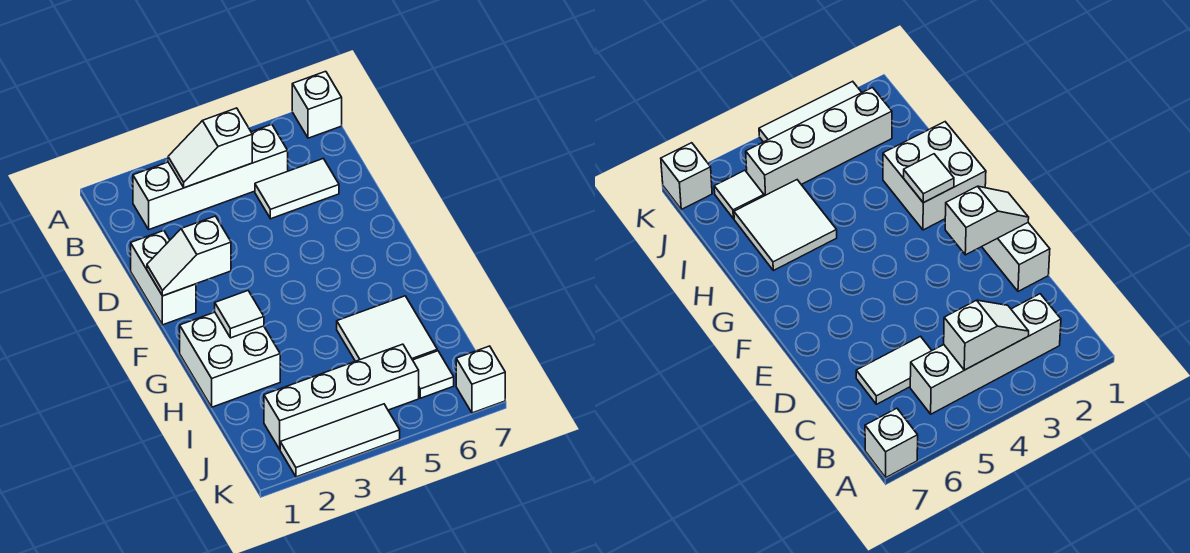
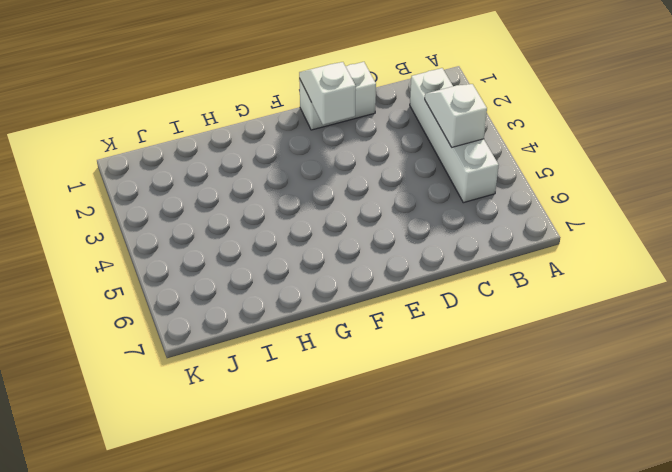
none -> white 1x1 brick [292,71,342,138]
none -> white 1x2 tile [255,159,339,219]
none -> white 2x2 brick [180,312,280,407]

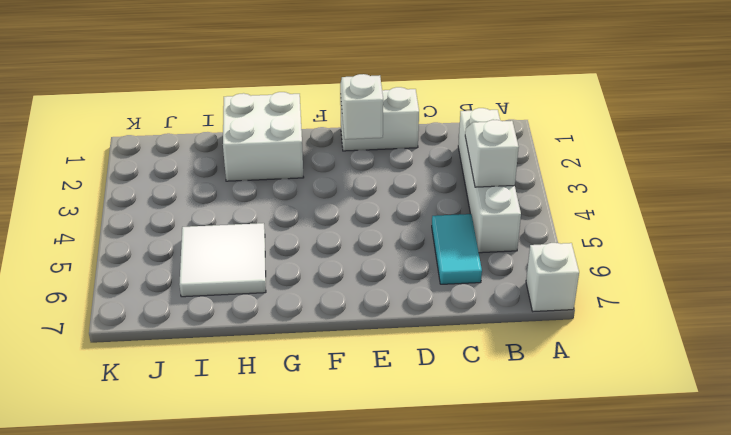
cyan 1x2 tile [432,214,482,284] -> white 1x2 tile [255,159,339,219]
none -> white 1x4 brick [264,344,419,449]
none -> white 1x1 tile [413,351,454,398]
none -> white 1x3 tile [280,404,400,477]

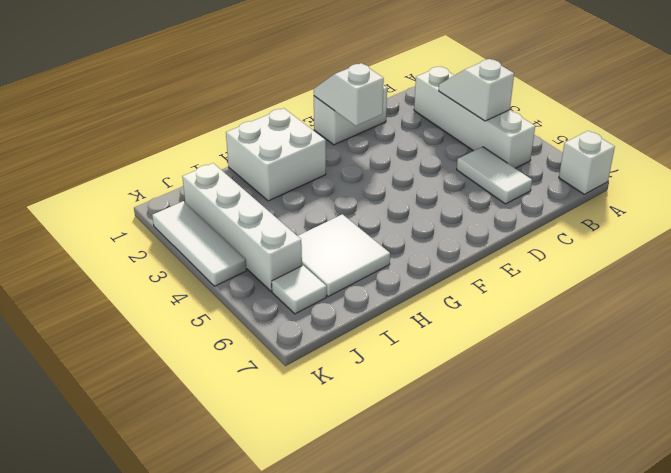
none -> white 1x1 brick [456,346,505,413]
none -> white 1x1 tile [215,291,264,338]

